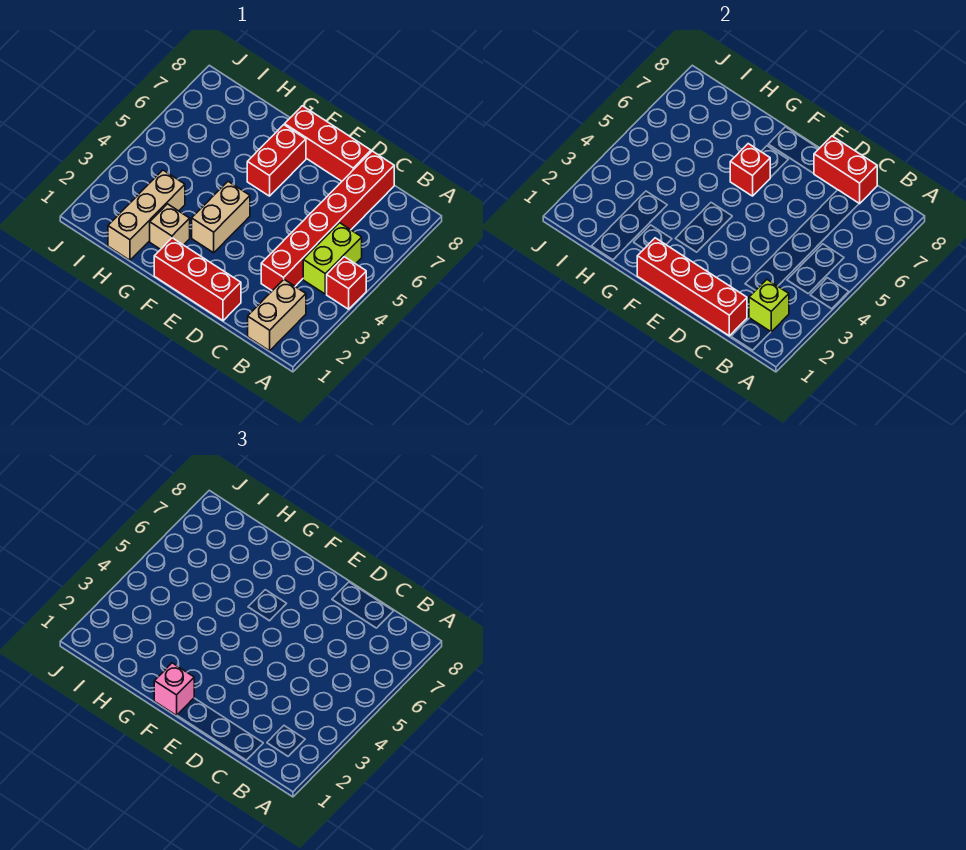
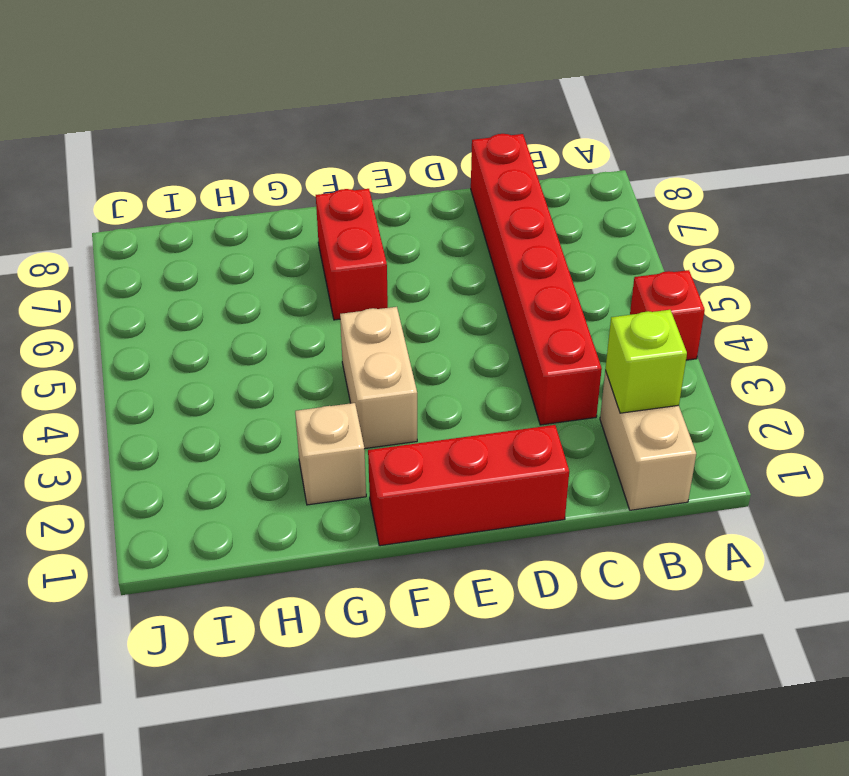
none -> lime 1x2 brick [303,223,362,294]
none -> red 1x3 brick [285,106,371,181]
none -> tan 1x3 brick [108,170,185,260]

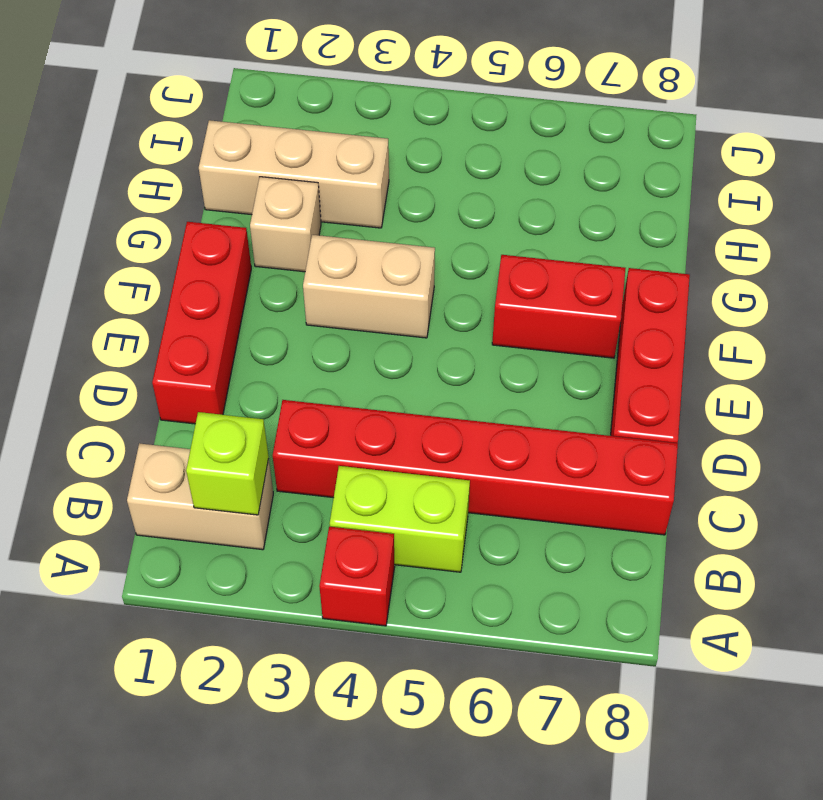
none -> red 1x4 brick [637,238,747,336]
none -> red 1x2 brick [814,136,877,204]
none -> red 1x1 brick [730,144,770,196]

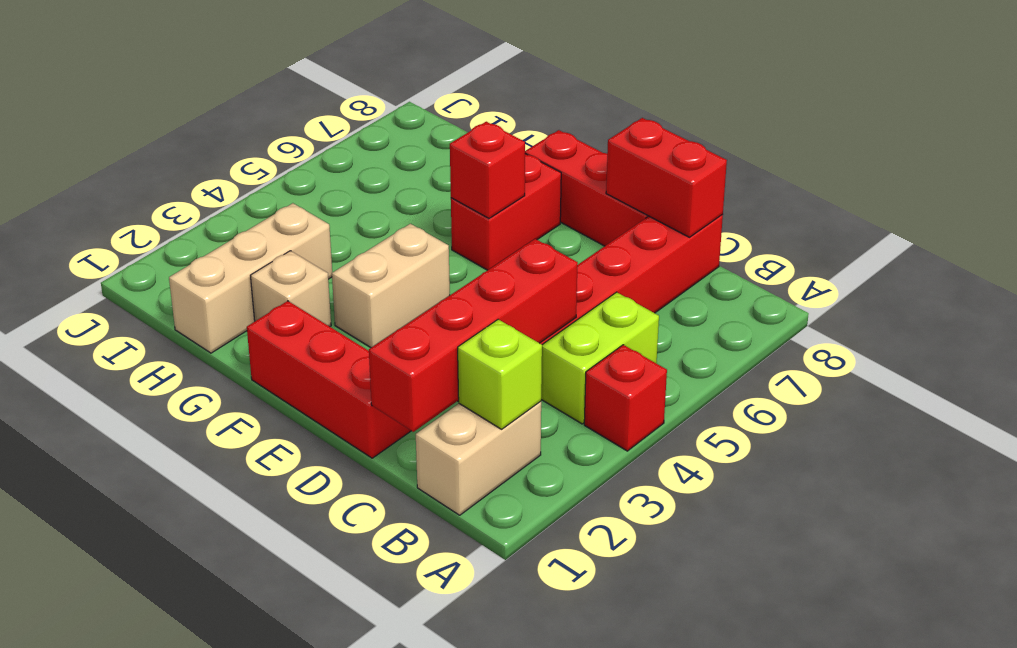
red 1x4 brick [369,239,578,432] -> red 1x4 brick turned to [637,238,747,336]
none -> pink 1x1 brick [154,663,194,715]

